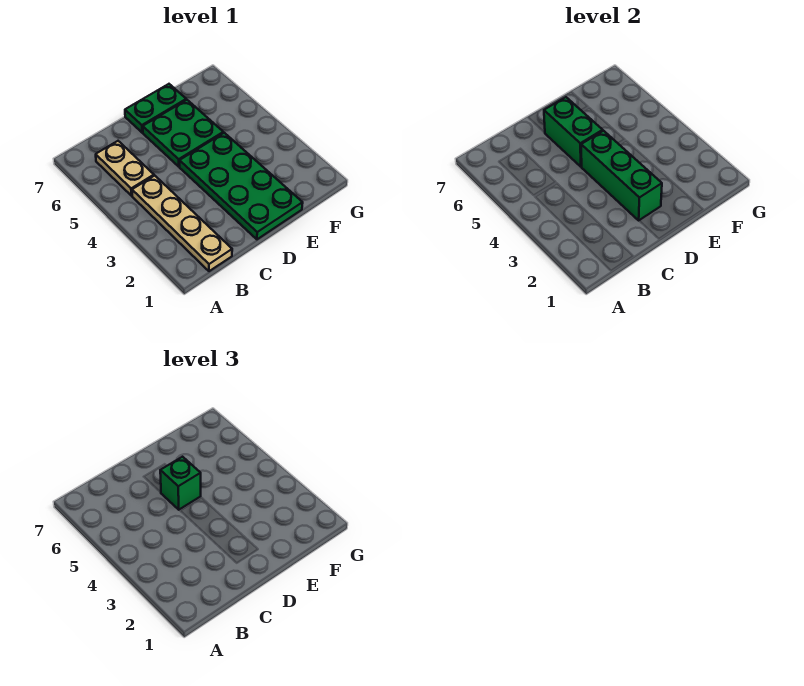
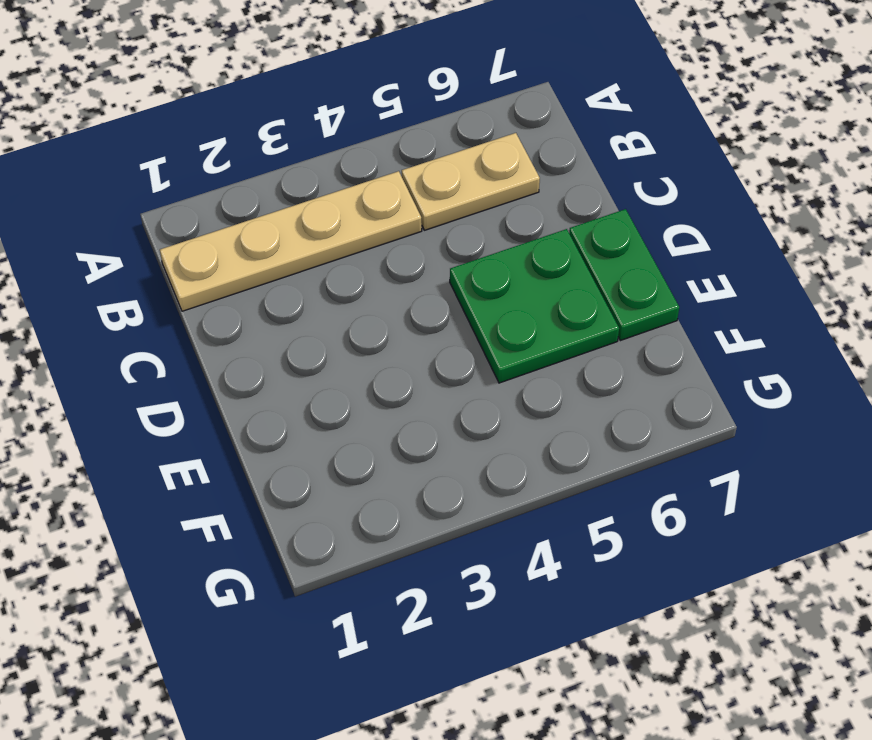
none -> green 2x4 plate [180,133,303,239]
none -> green 1x3 brick [581,131,662,220]

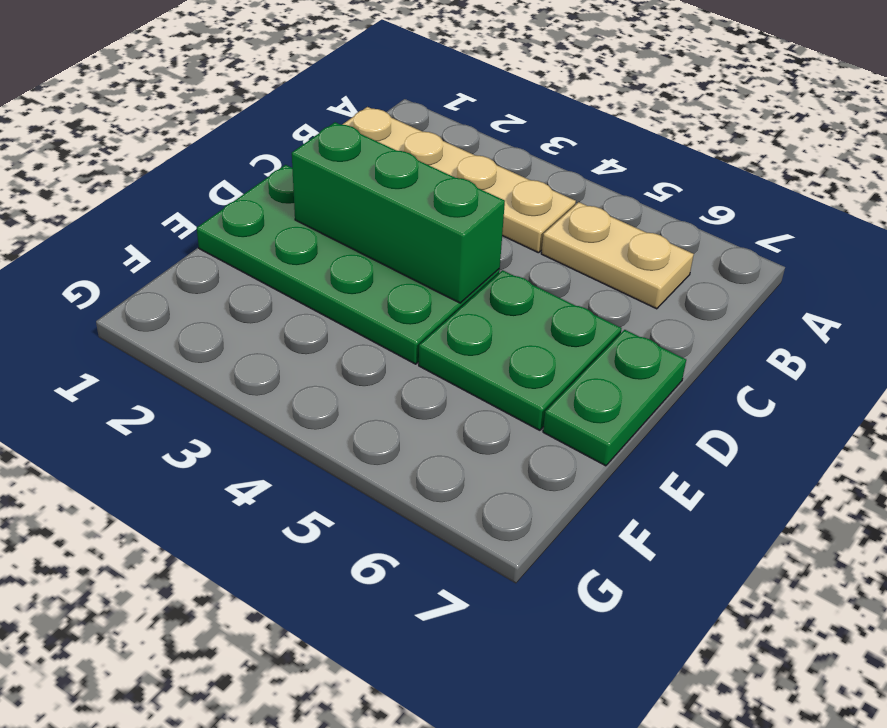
none -> green 1x2 brick [544,97,603,167]
none -> green 1x1 brick [160,457,201,510]

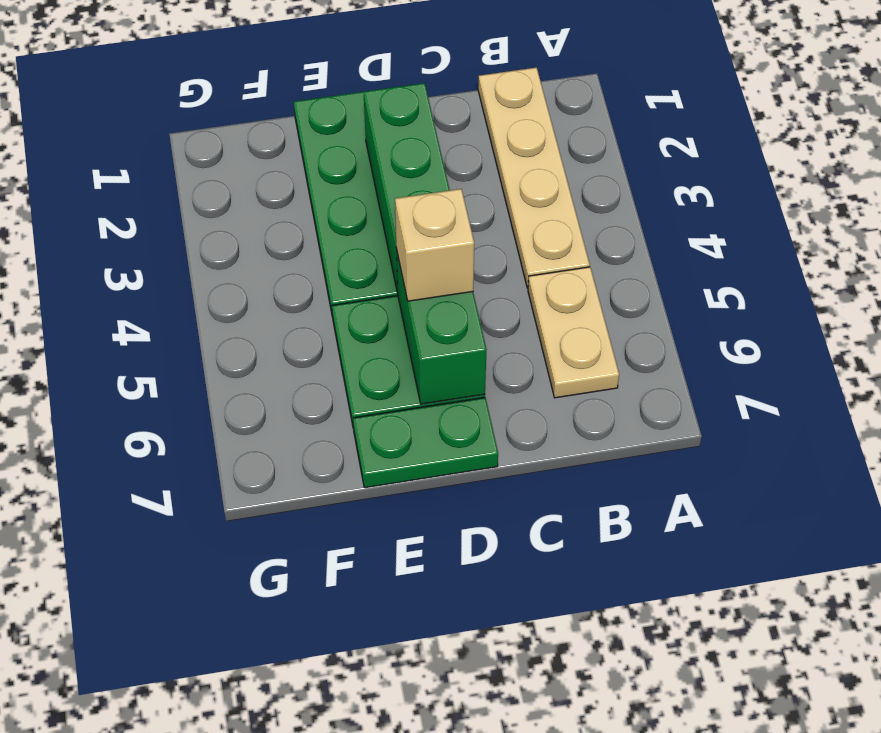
tan 1x1 brick [395,189,474,301] -> green 1x1 brick [160,457,201,510]

